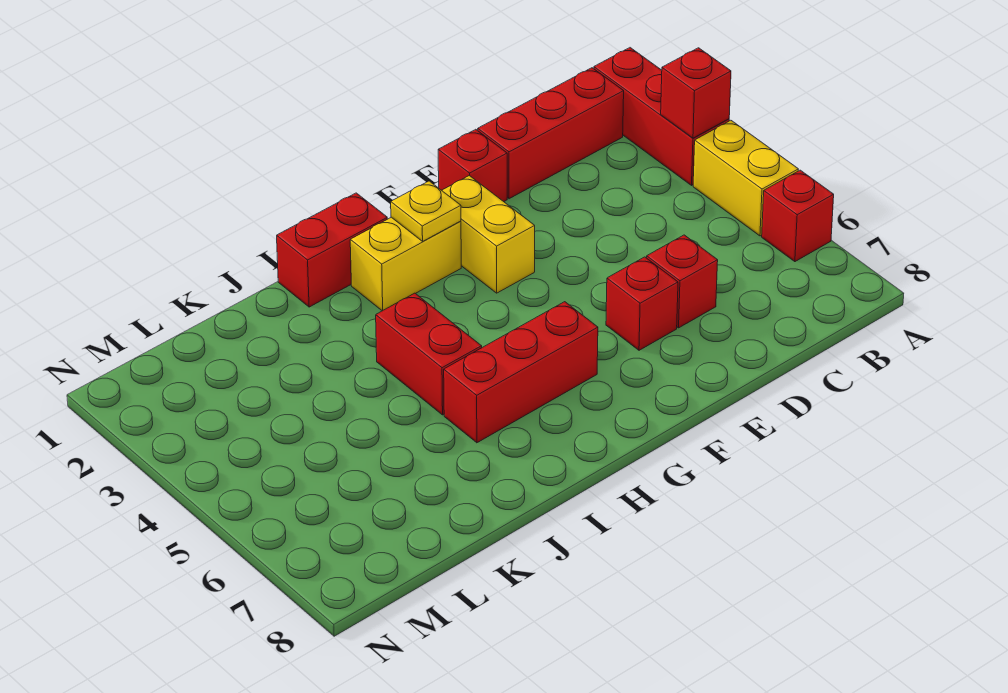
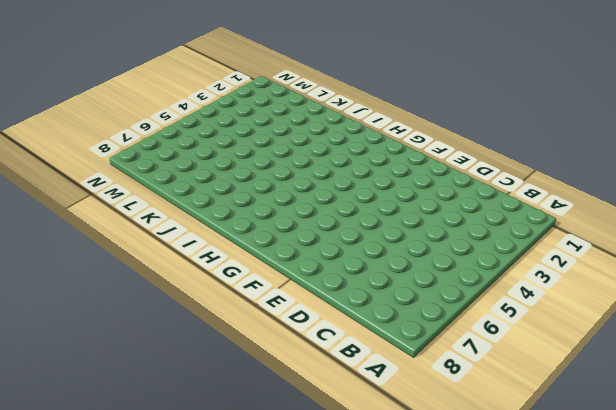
none -> red 1x3 brick [594,48,729,185]
none -> yellow 1x2 brick [693,120,798,236]
none -> red 1x1 brick [762,170,834,262]

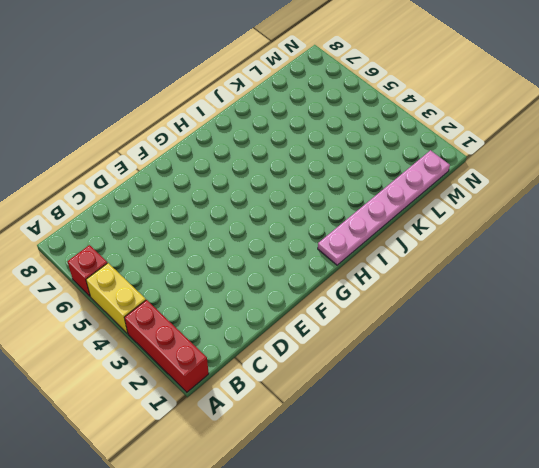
pink 1x6 plate [318,150,450,265] -> red 1x2 brick [277,193,387,307]
none -> red 1x3 brick [478,68,624,199]
none -> red 1x1 brick [647,235,718,328]
none -> red 1x1 brick [438,129,507,202]

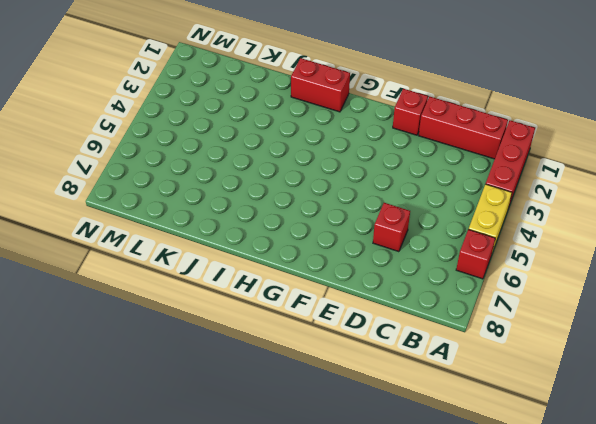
none -> red 1x1 brick [606,257,678,350]
none -> yellow 1x2 brick [442,176,535,293]
none -> yellow 1x2 brick [350,217,461,311]

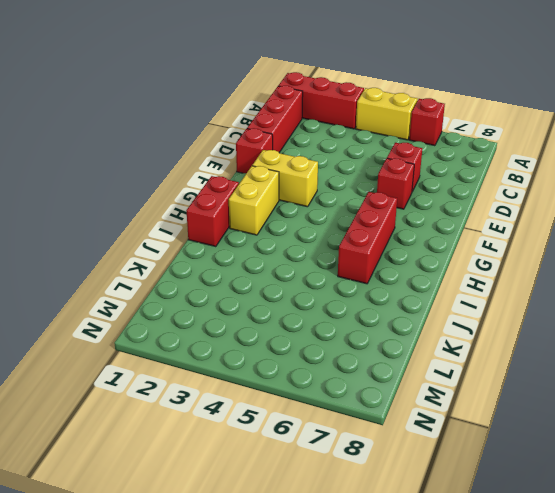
none -> red 1x2 brick [376,293,482,415]
none -> red 1x1 brick [661,48,731,138]
none -> yellow 1x1 plate [391,181,461,241]

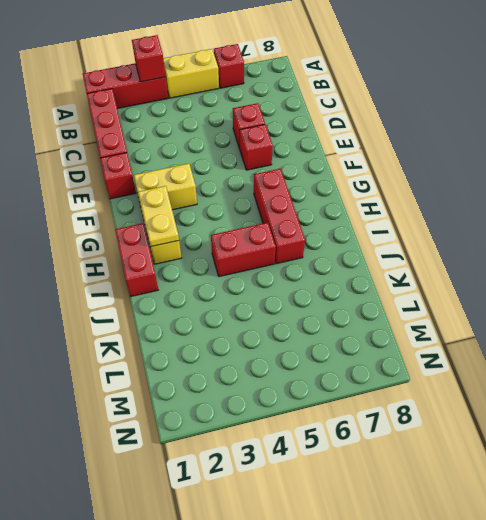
yellow 1x2 plate [138,186,179,247] -> yellow 1x1 plate [391,181,461,241]

